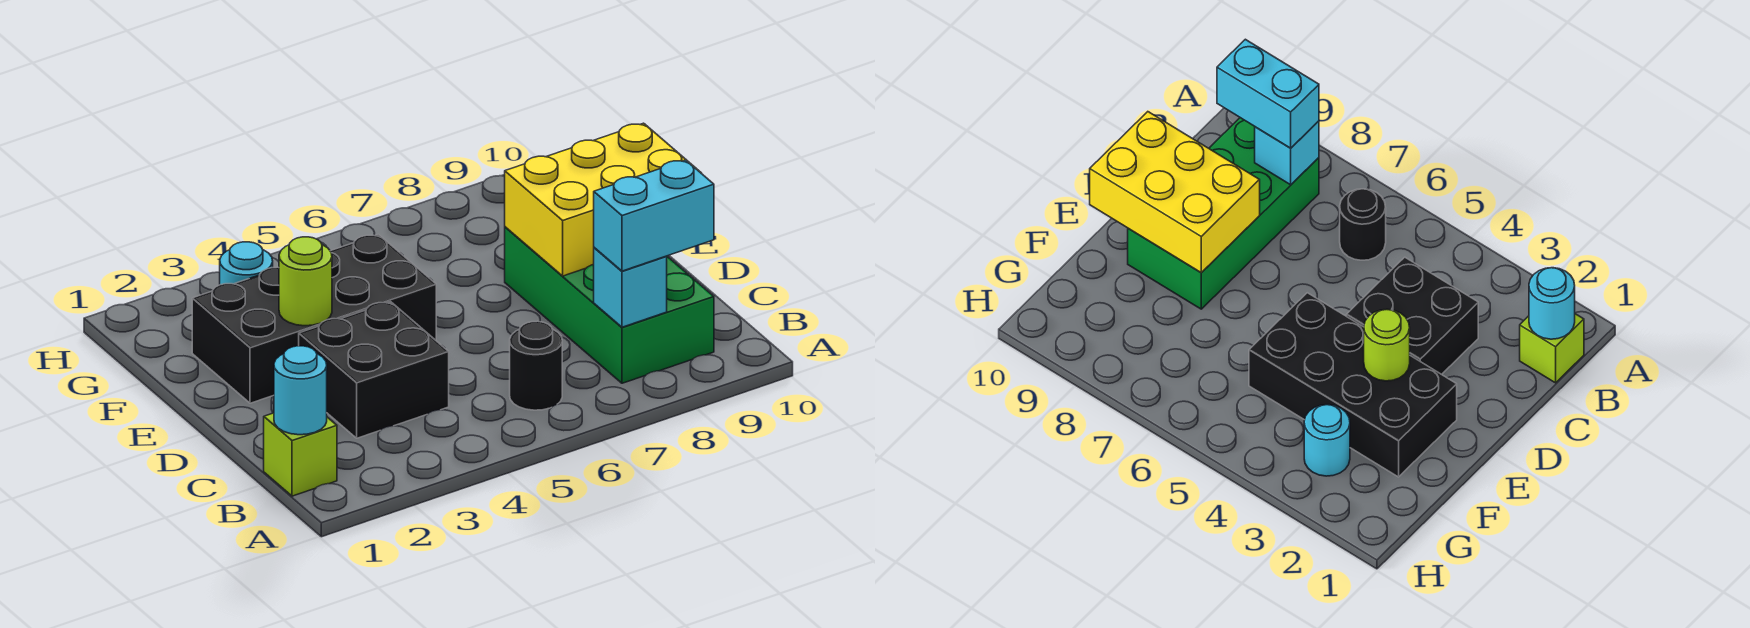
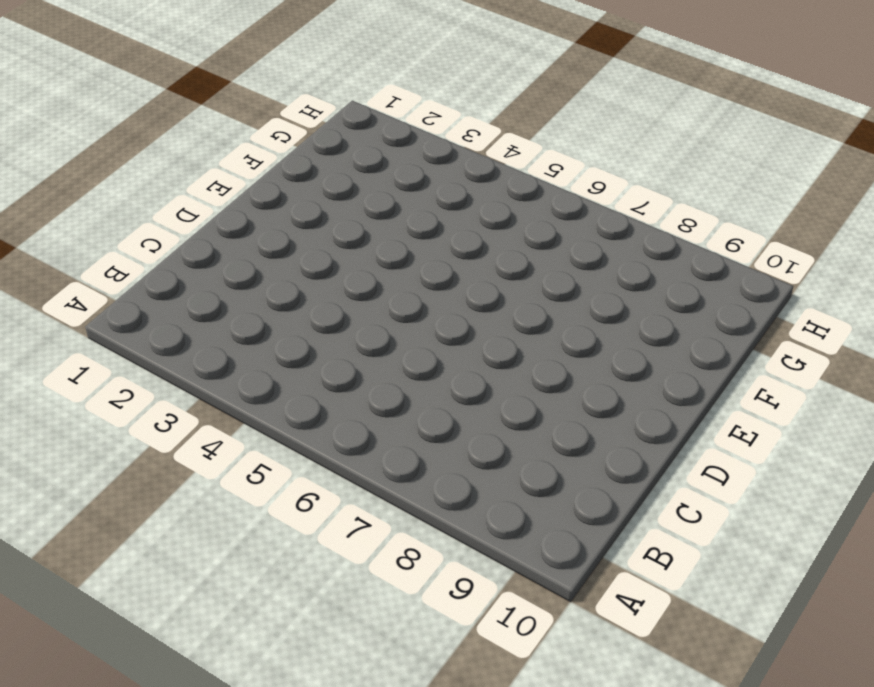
none -> lime 1x1 brick [264,413,337,496]
none -> black 1x1 round brick [510,321,562,410]

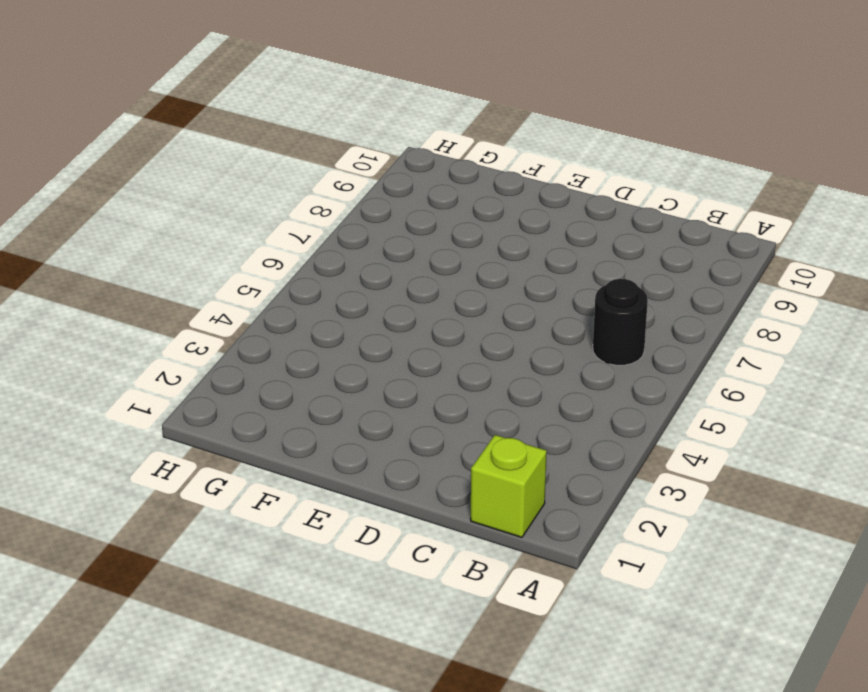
none -> green 2x4 brick [505,227,714,383]
none -> black 2x2 brick [299,302,449,438]

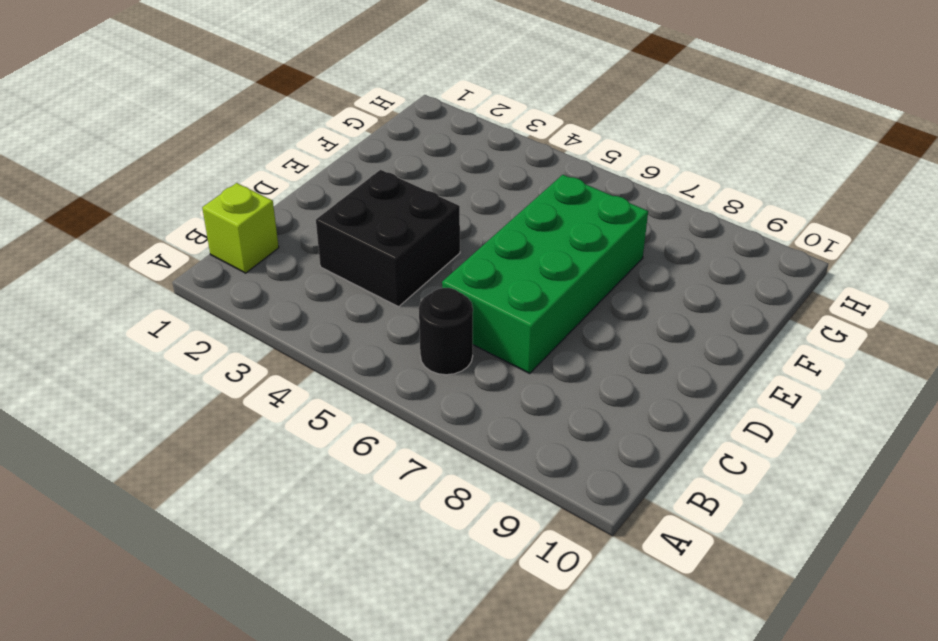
green 2x4 brick [442,175,648,373] -> green 2x4 brick moved to [505,227,714,383]
none -> black 2x4 brick [192,234,436,403]
none -> cyan 1x1 round brick [220,242,273,285]

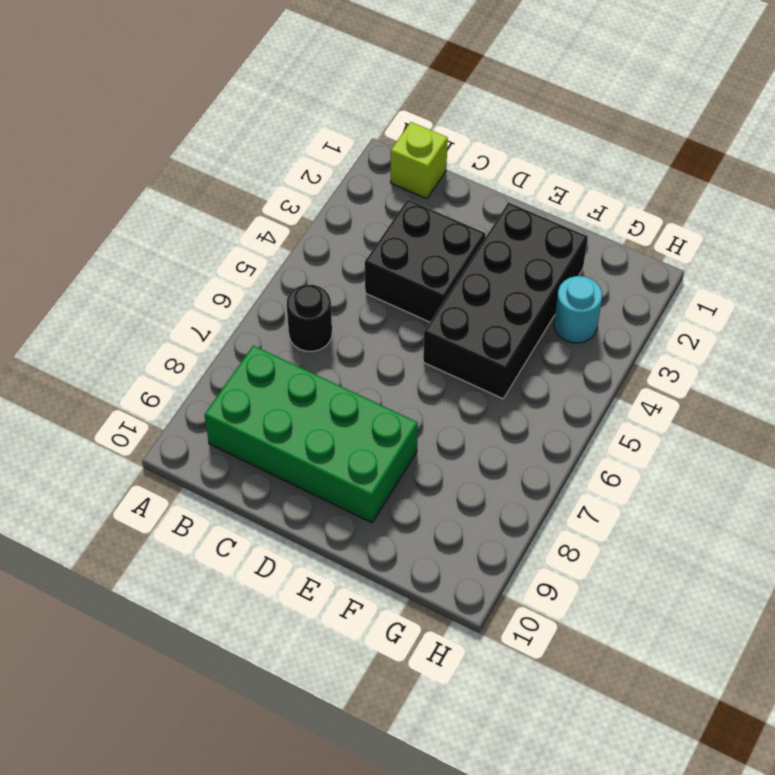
none -> cyan 1x1 round brick [274,346,327,435]
none -> cyan 1x1 brick [594,248,667,327]

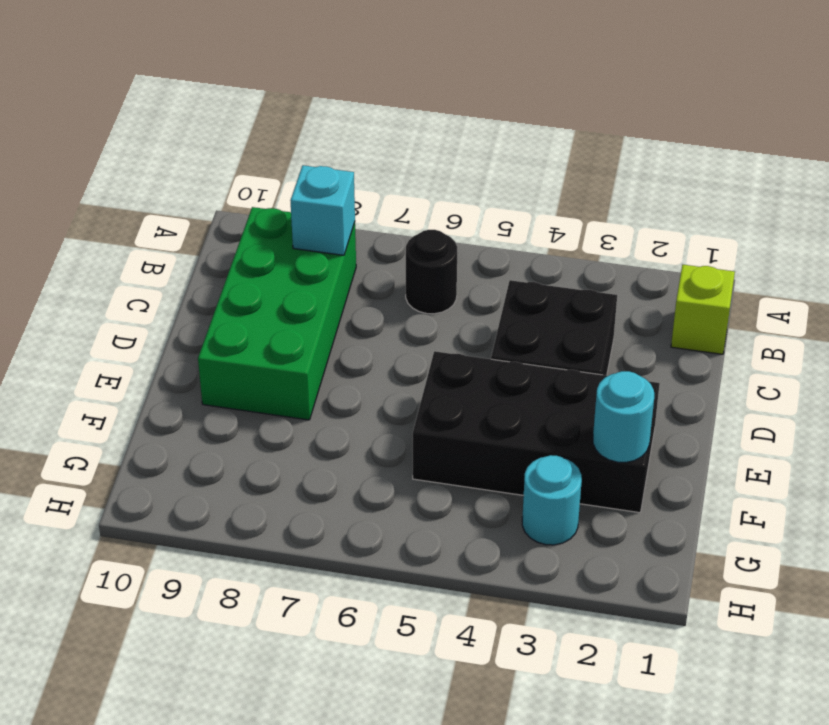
cyan 1x1 round brick [593,371,654,462] -> cyan 1x1 round brick moved to [274,346,327,435]
none -> yellow 2x3 brick [505,123,701,276]
none -> lime 1x1 round brick [279,237,332,326]

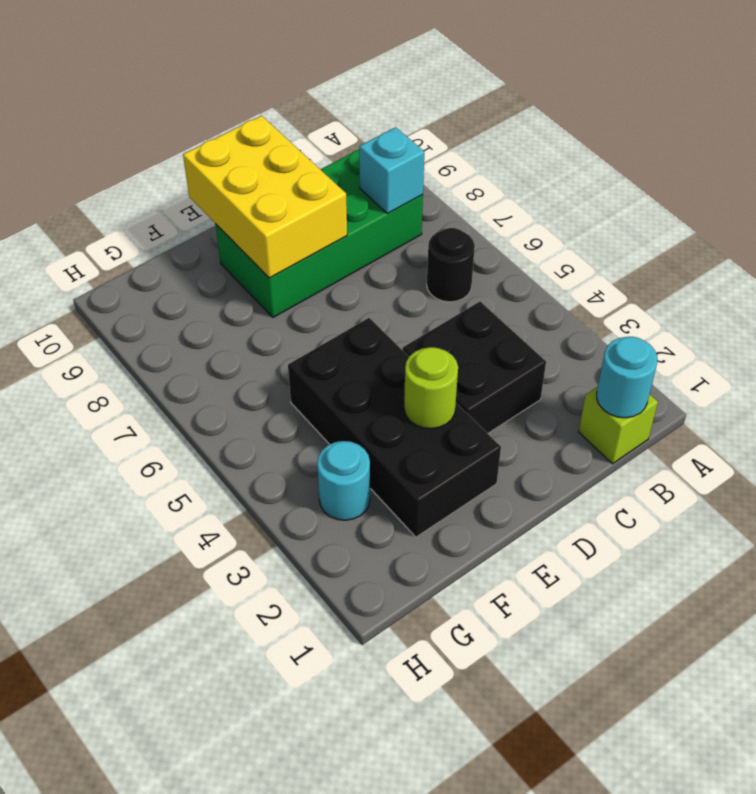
none -> cyan 1x2 brick [594,160,714,271]

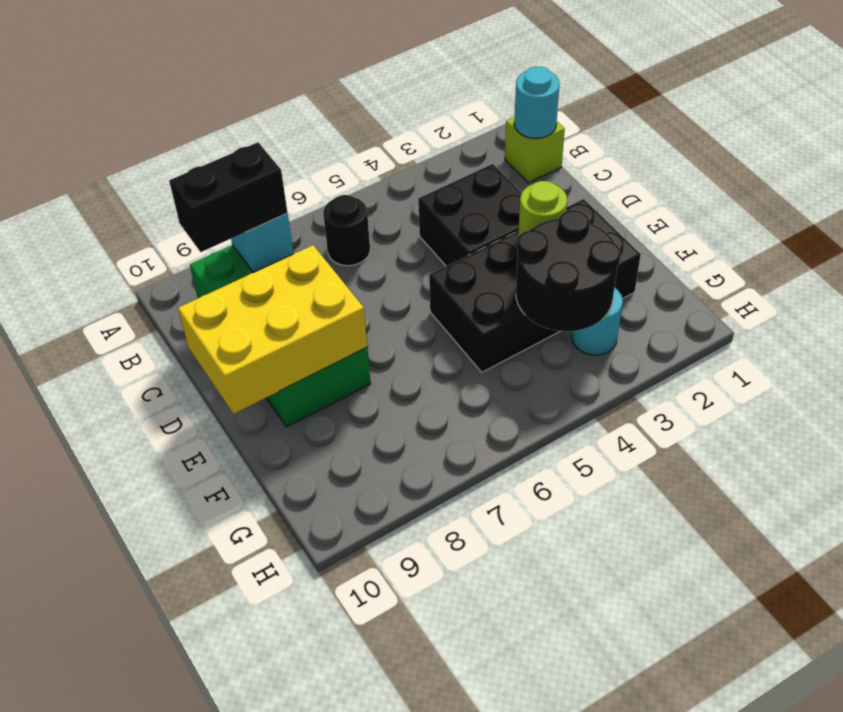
black 1x2 brick [169,142,288,252] -> cyan 1x2 brick [594,160,714,271]
black 2x2 round brick [516,210,621,332] -> none

